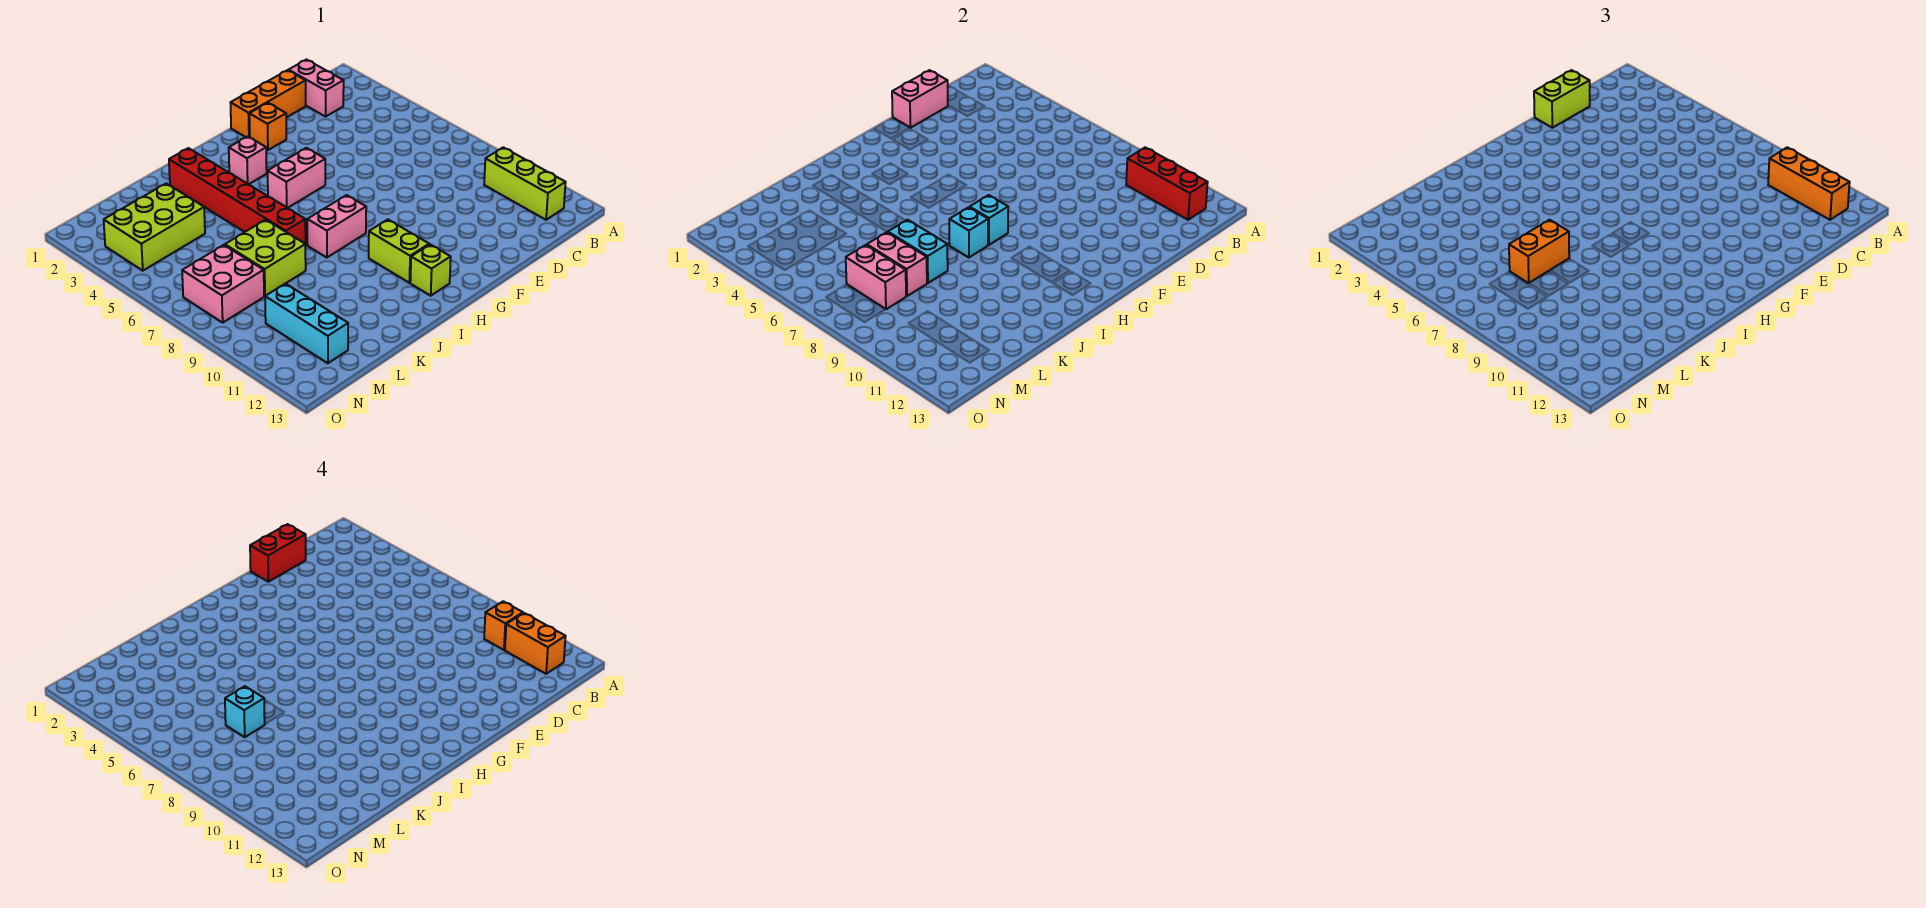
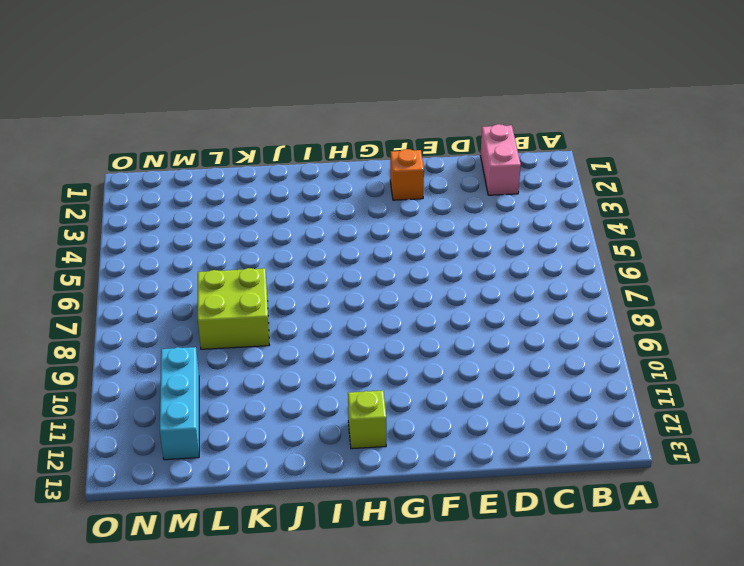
none -> lime 1x3 brick [484,147,566,220]
none -> orange 1x3 brick [231,70,306,138]
none -> pink 1x2 brick [268,148,325,208]

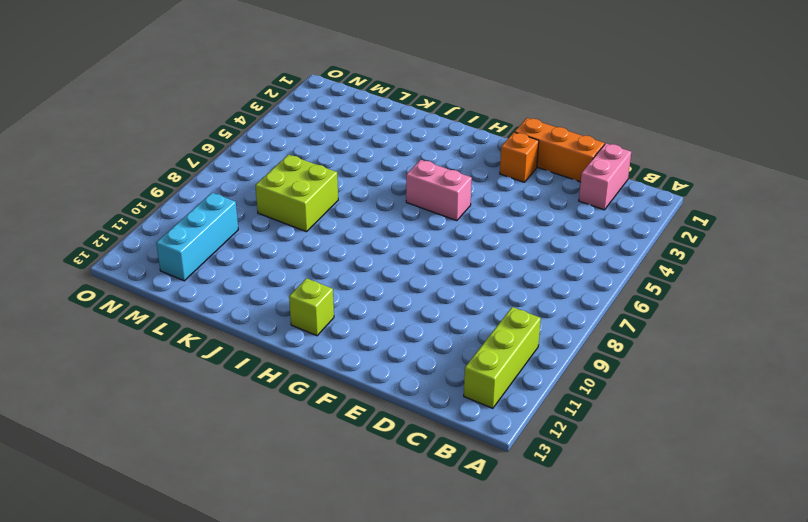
none -> pink 1x1 brick [229,137,267,184]
none -> pink 1x2 brick [307,195,366,258]
none -> lime 1x2 brick [369,220,429,283]

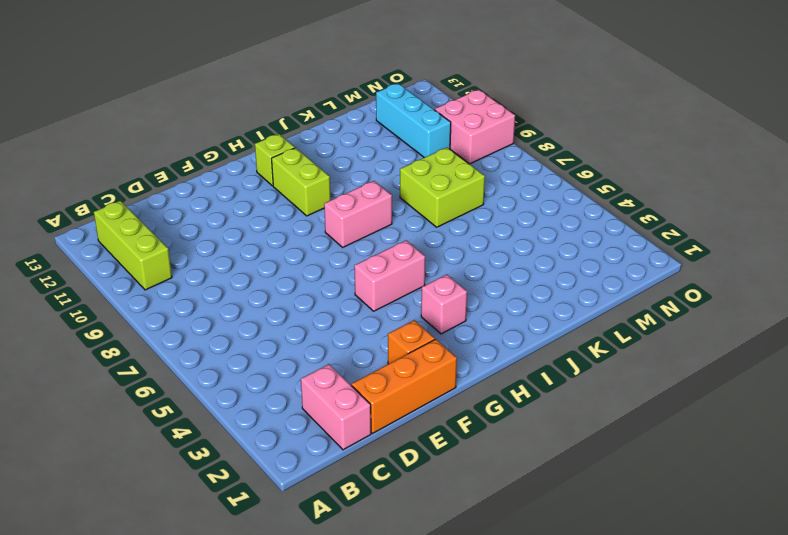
pink 2x2 brick [434,90,515,164] -> pink 2x2 brick moved to [182,245,264,323]
none -> red 1x6 brick [169,148,306,246]
none -> lime 2x3 brick [104,183,205,271]
none -> red 1x3 brick [1126,147,1208,220]

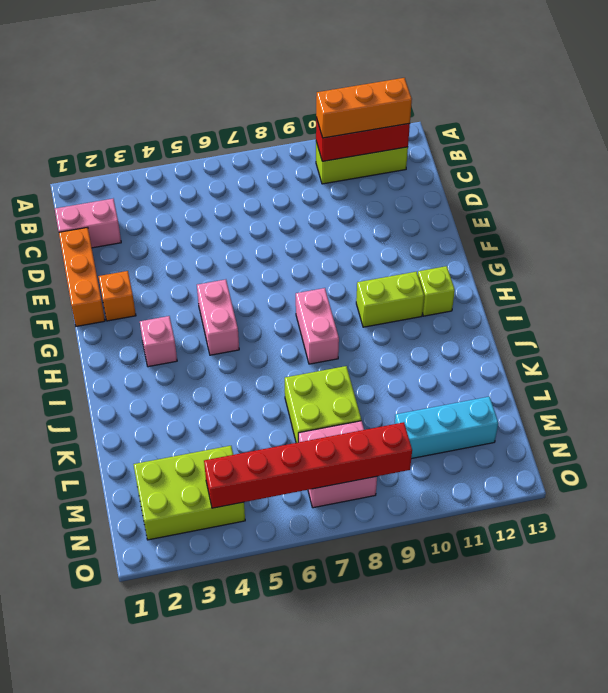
lime 2x3 brick [134,446,245,540] -> lime 2x3 brick turned to [104,183,205,271]
red 1x6 brick [204,422,412,508] -> red 1x6 brick moved to [169,148,306,246]
none -> pink 1x2 brick [892,70,948,128]
none -> cyan 1x1 brick [970,195,1008,245]
none -> cyan 1x1 brick [949,207,988,258]

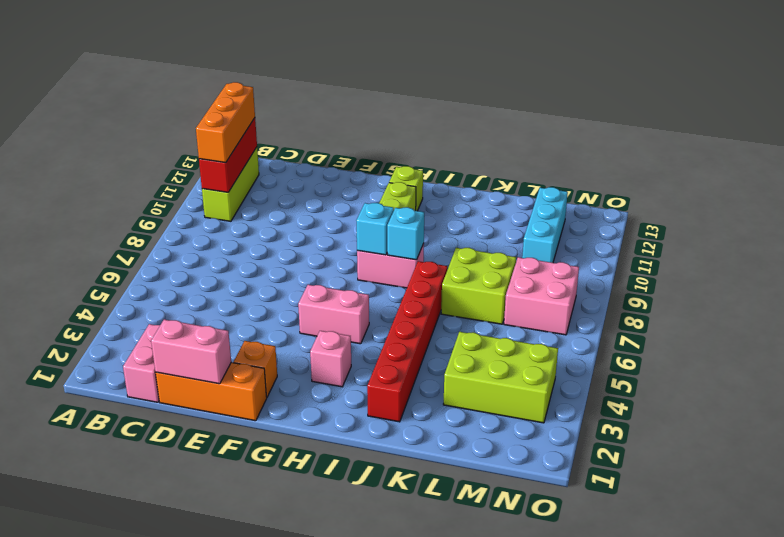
none -> cyan 1x2 brick [888,220,948,283]
none -> pink 1x2 brick [867,232,927,296]
none -> pink 1x2 brick [846,245,906,309]

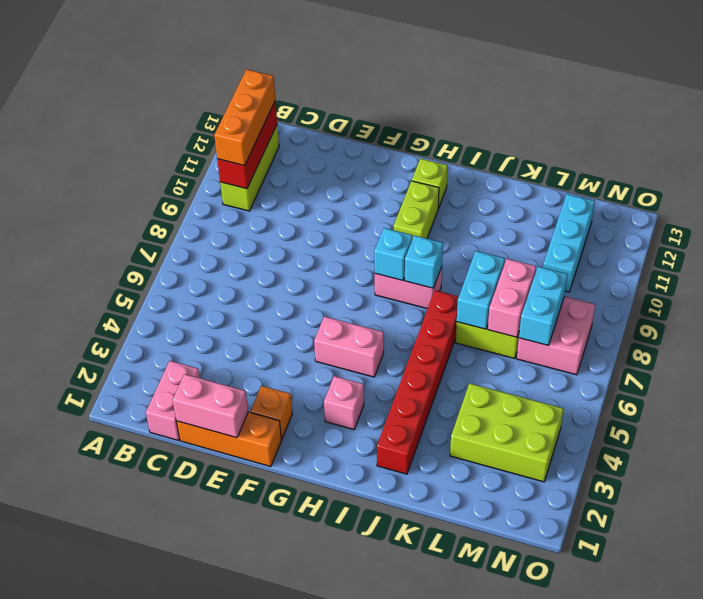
cyan 1x2 brick [519,267,567,346] -> pink 1x2 brick [846,245,906,309]
none -> lime 1x2 brick [1534,70,1590,128]
none -> orange 1x2 brick [1509,220,1569,283]
none -> orange 1x1 brick [484,601,523,650]

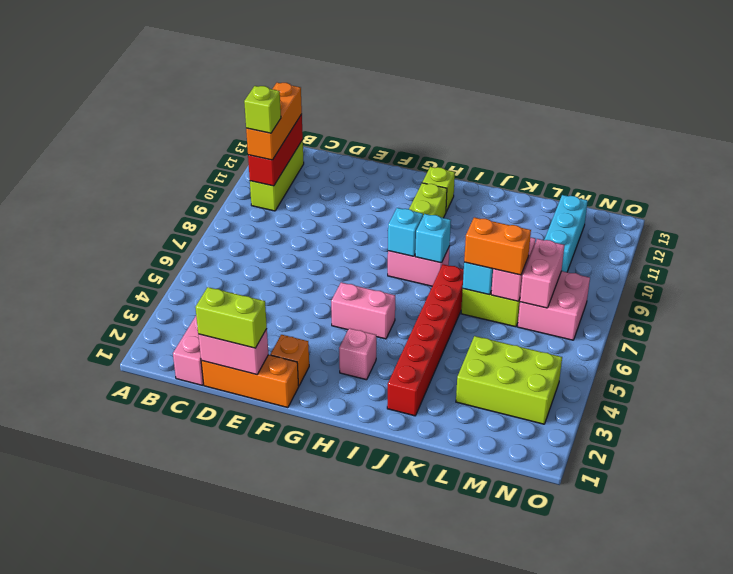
lime 1x1 brick [244,86,281,133] -> orange 1x1 brick [484,601,523,650]
none -> orange 1x2 brick [505,613,566,674]
none -> red 1x2 brick [250,524,306,582]
none -> cyan 1x1 brick [225,686,265,737]

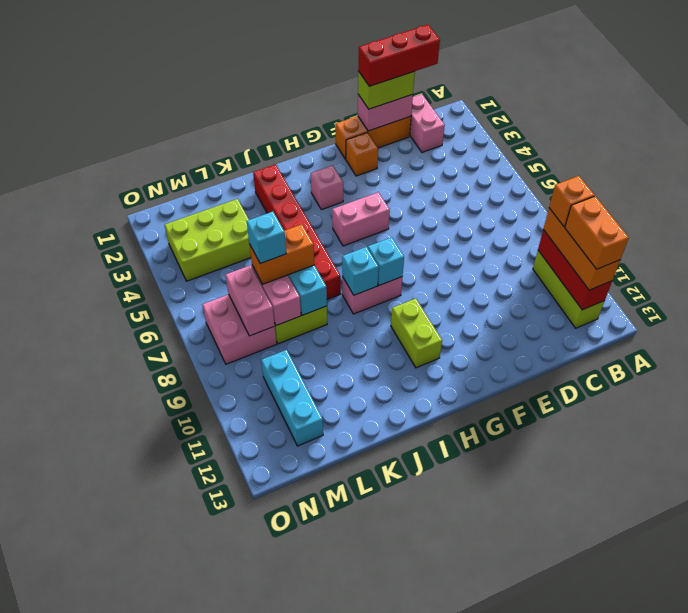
red 1x3 brick [358,25,440,86] -> red 1x2 brick [250,524,306,582]
none -> lime 1x1 brick [410,244,451,296]

